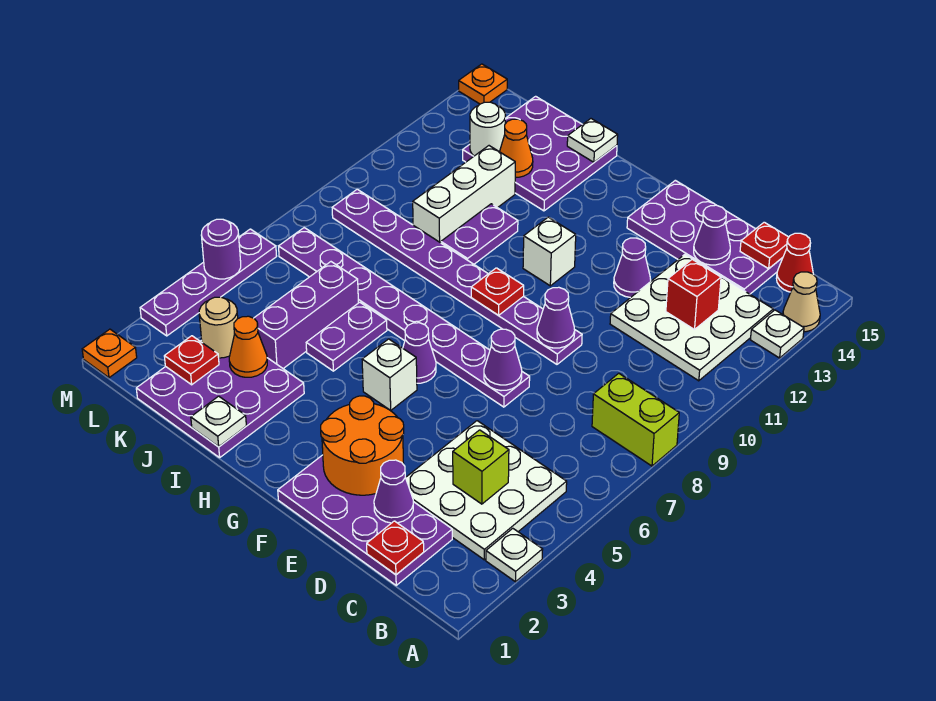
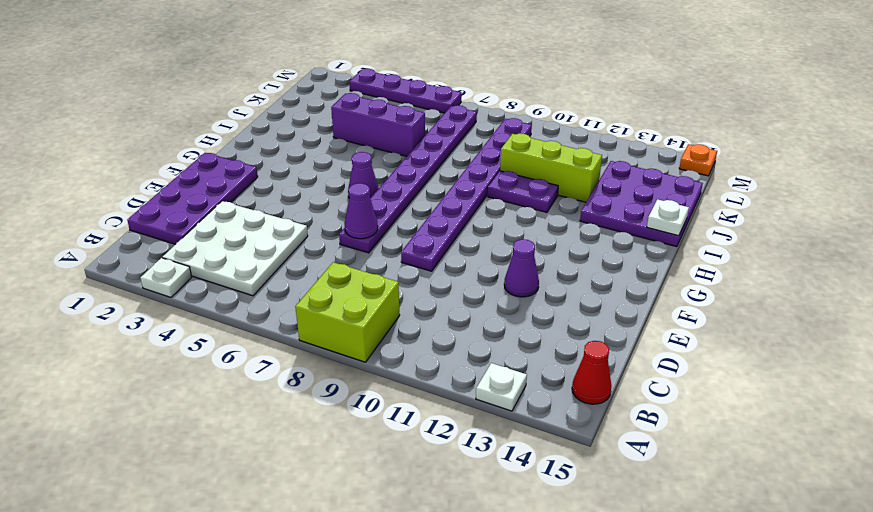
lime 2x2 brick [295,262,400,362] -> lime 1x2 brick [592,373,679,466]
lime 1x3 brick [500,134,602,202] -> white 1x3 brick [413,146,515,243]
none -> tan 1x1 cone [783,272,820,332]
none -> white 3x3 plate [610,255,773,381]
none -> purple 2x4 plate [627,180,783,294]
none -> white 1x1 brick [362,339,417,411]

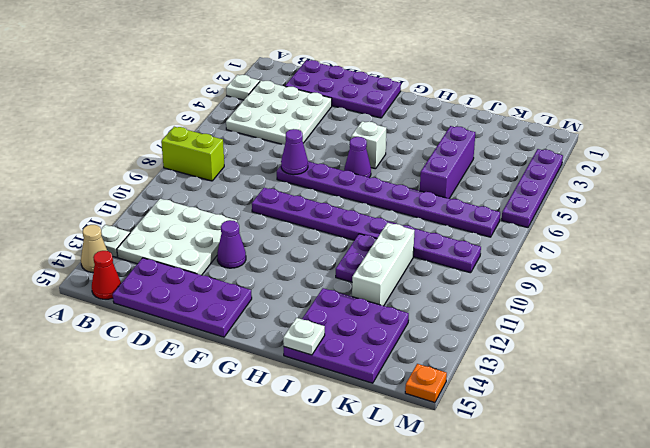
none -> white 1x1 brick [523,217,576,286]
none -> purple 3x3 plate [136,340,304,458]
none -> purple 1x2 plate [306,302,387,371]
none -> orange 1x1 plate [82,329,137,378]

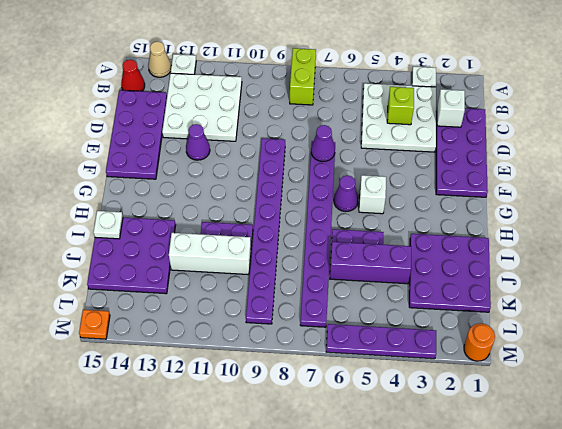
white 1x1 brick [437,89,465,127] -> white 1x1 brick moved to [523,217,576,286]
orange 1x1 round brick [464,323,495,361] -> orange 1x1 plate [82,329,137,378]
none -> red 1x1 plate [367,521,424,575]
none -> red 1x1 brick [666,259,721,330]
none -> red 1x1 plate [740,222,789,269]
none -> purple 1x1 cone [374,460,413,523]

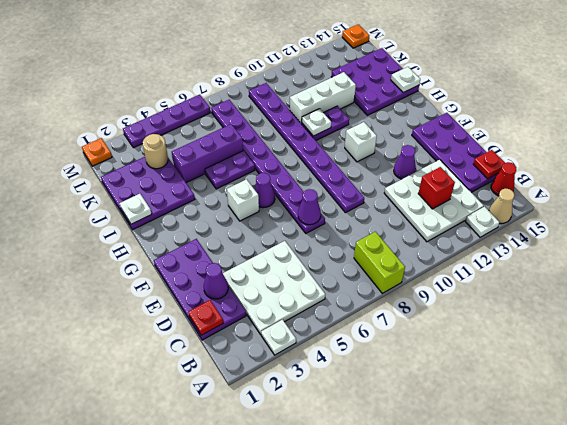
white 1x1 plate [302,109,331,136] -> none
none -> lime 1x1 brick [453,430,509,504]
none -> purple 1x1 cone [694,205,730,265]
none -> orange 2x2 round brick [321,396,404,495]
none -> purple 1x1 cone [537,287,575,348]

